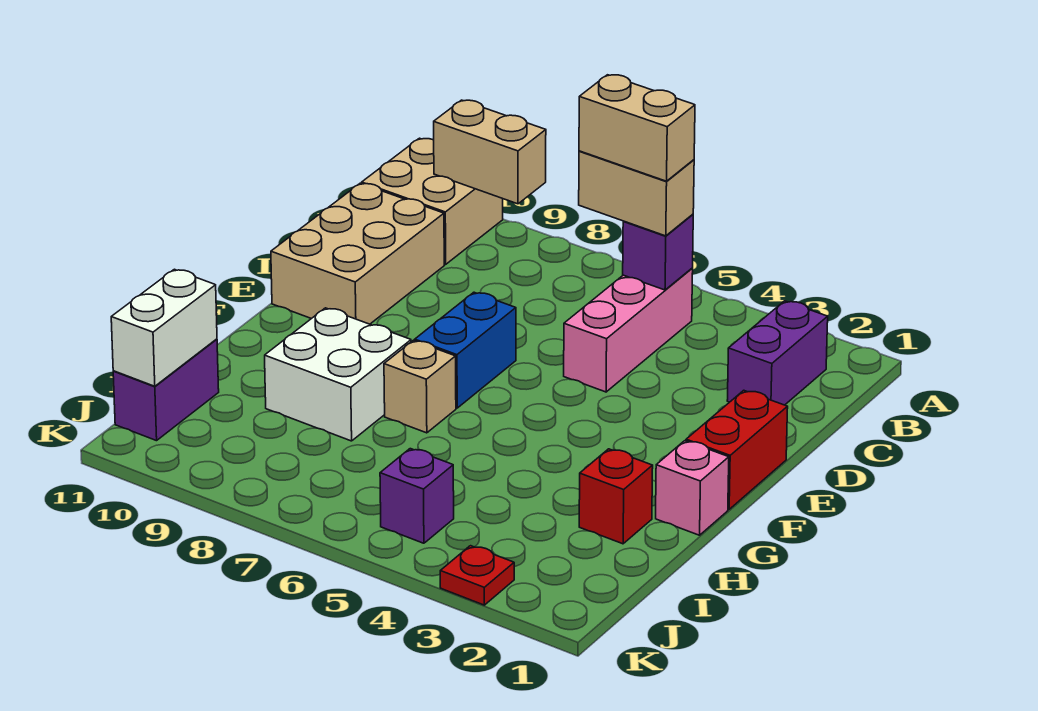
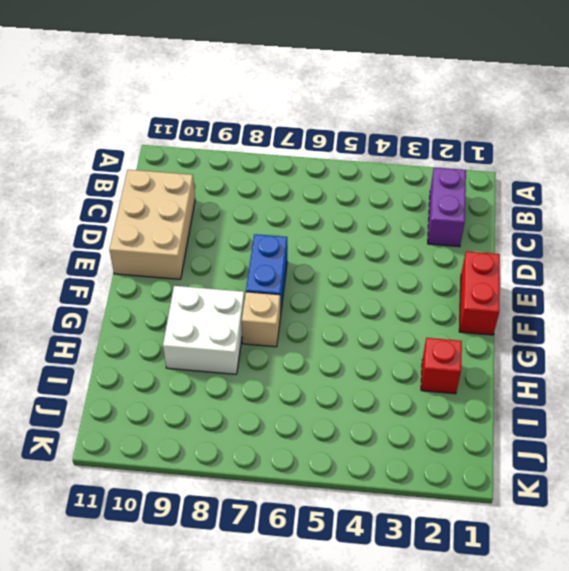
none -> tan 2x2 brick [362,138,503,264]
none -> pink 1x3 brick [564,268,693,392]
none -> pink 1x1 brick [656,441,729,535]

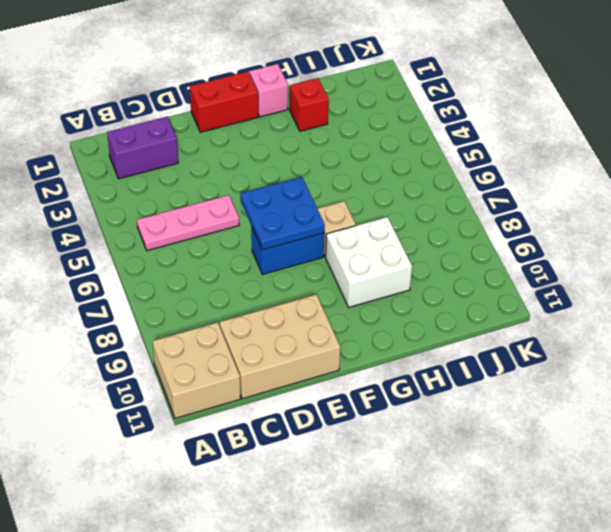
pink 1x3 plate [137,195,239,251] -> pink 1x3 brick [564,268,693,392]
blue 2x2 plate [241,177,325,250] -> none
none -> purple 1x2 brick [113,339,219,441]
none -> purple 1x1 brick [380,449,454,543]
none -> red 1x1 plate [440,546,514,605]

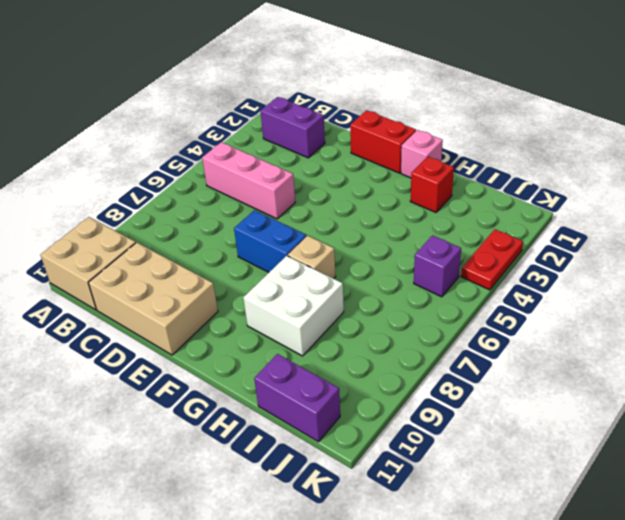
red 1x2 plate [461,229,523,290] -> red 1x1 plate [440,546,514,605]
none -> tan 1x2 brick [434,100,546,204]
none -> purple 1x1 brick [623,214,693,290]
none -> white 1x2 brick [111,269,217,386]

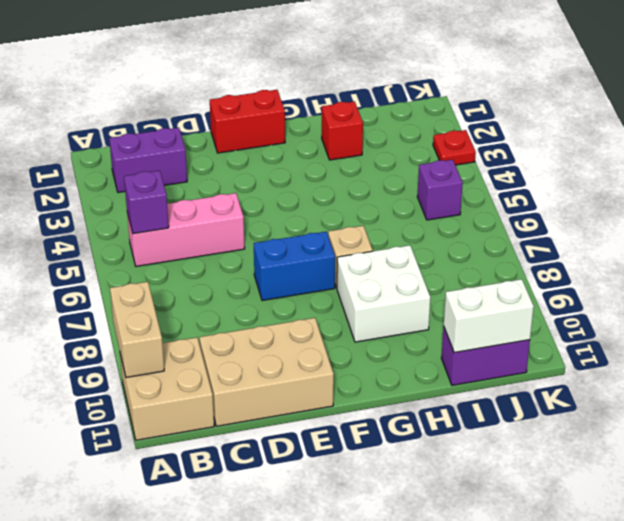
none -> pink 1x1 brick [656,441,729,535]
none -> tan 1x2 brick [579,151,694,236]
none -> tan 1x2 brick [579,75,695,181]

